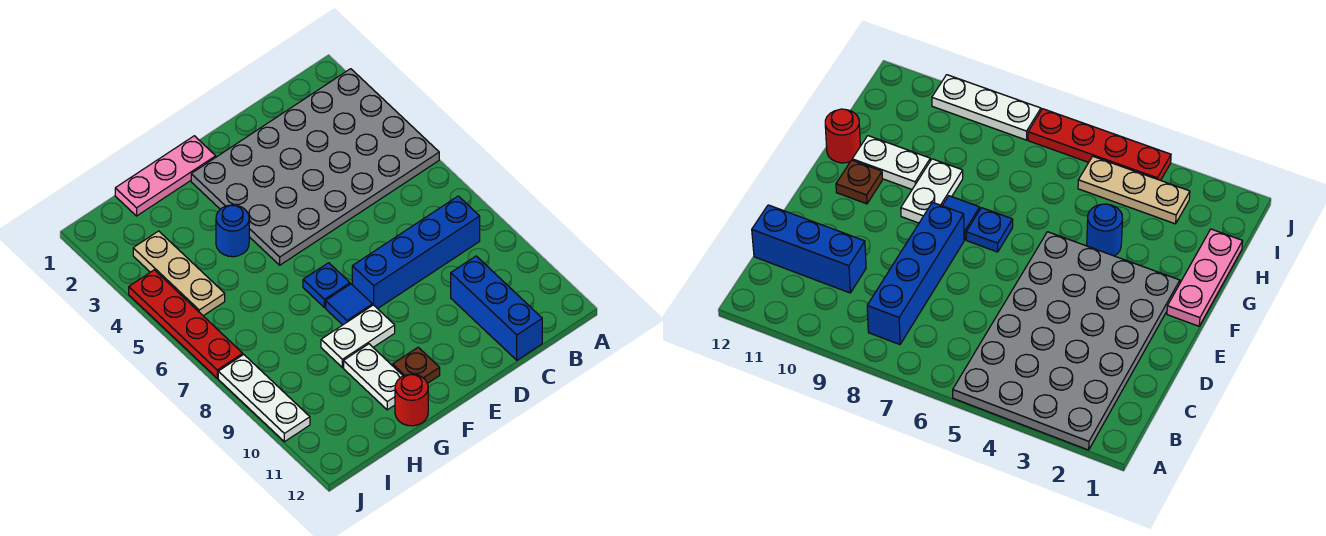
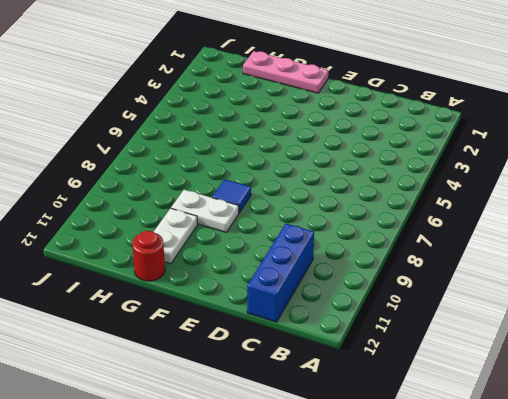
none -> grey 4x6 plate [191,69,439,265]
none -> blue 1x4 brick [352,196,480,309]
none -> blue 1x1 plate [303,263,350,308]

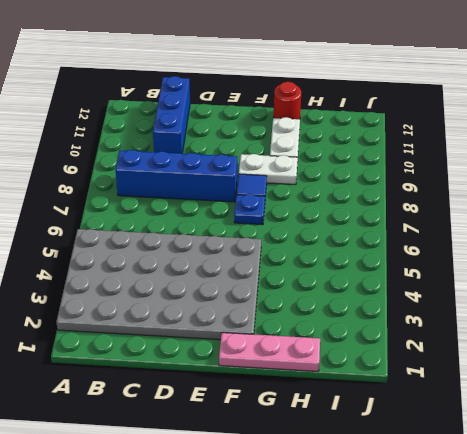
none -> brown 1x1 plate [393,347,440,383]
none -> blue 1x1 round brick [216,205,249,257]
none -> tan 1x3 plate [133,231,225,316]

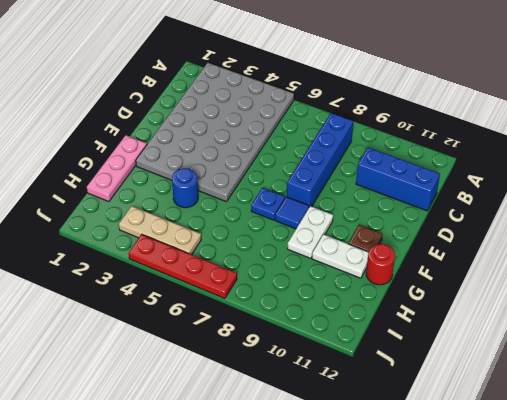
none -> white 1x3 plate [218,355,310,442]

